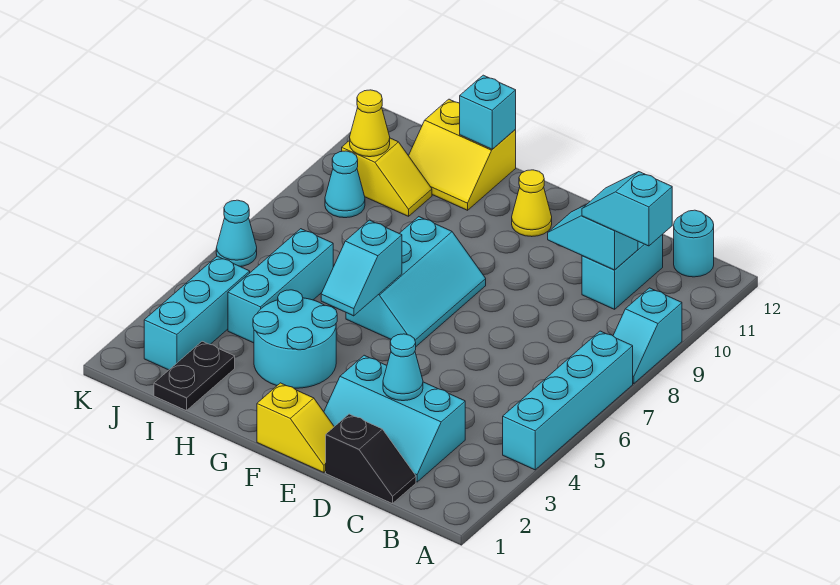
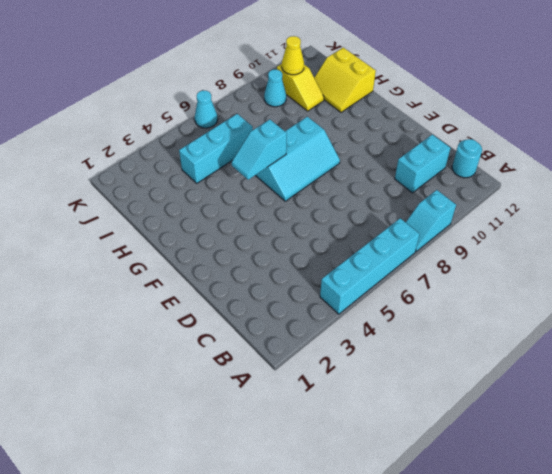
none -> black 1x2 slope [326,414,416,504]
none -> cyan 2x3 slope [324,355,465,482]
none -> yellow 1x2 slope [257,383,334,473]

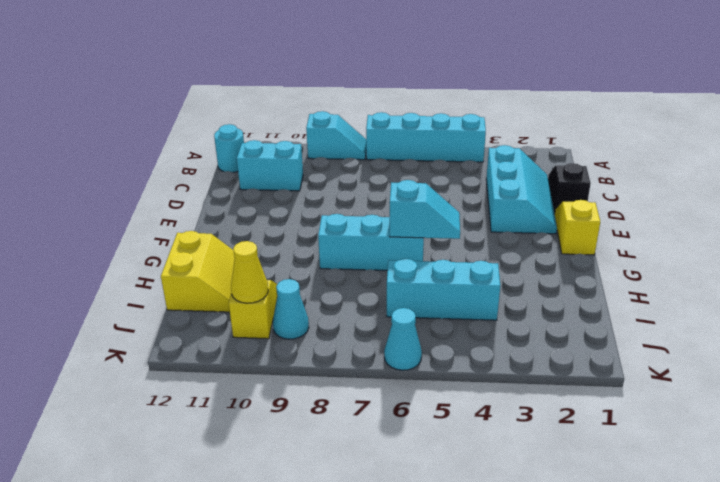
none -> yellow 1x1 cone [512,170,552,237]
none -> cyan 2x2 round brick [253,290,337,388]
none -> black 1x2 plate [154,341,235,411]

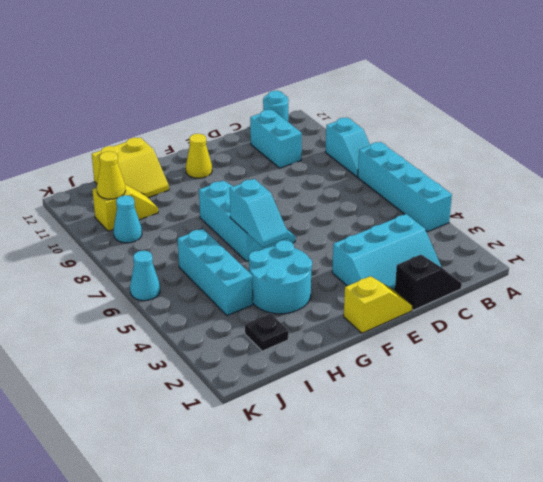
black 1x1 plate [245,314,288,351] -> black 1x2 plate [154,341,235,411]
none -> cyan 1x3 brick [144,256,250,370]
none -> cyan 1x2 slope [548,205,638,270]
none -> cyan 1x1 cone [383,334,423,401]

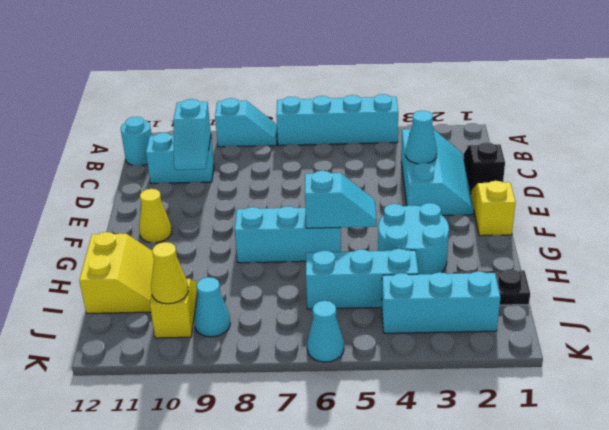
none -> cyan 1x1 brick [460,75,516,149]
none -> cyan 1x2 slope [582,172,672,246]

